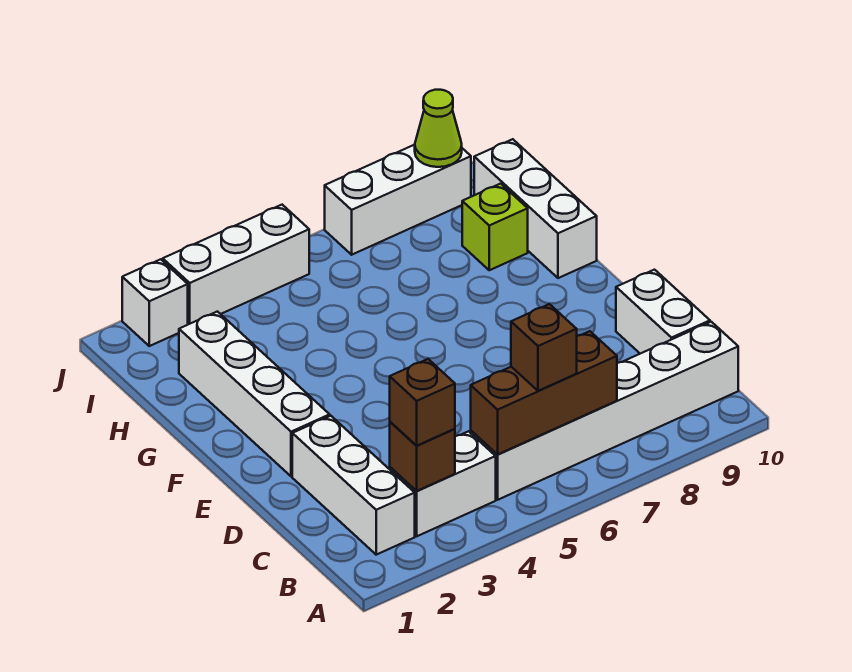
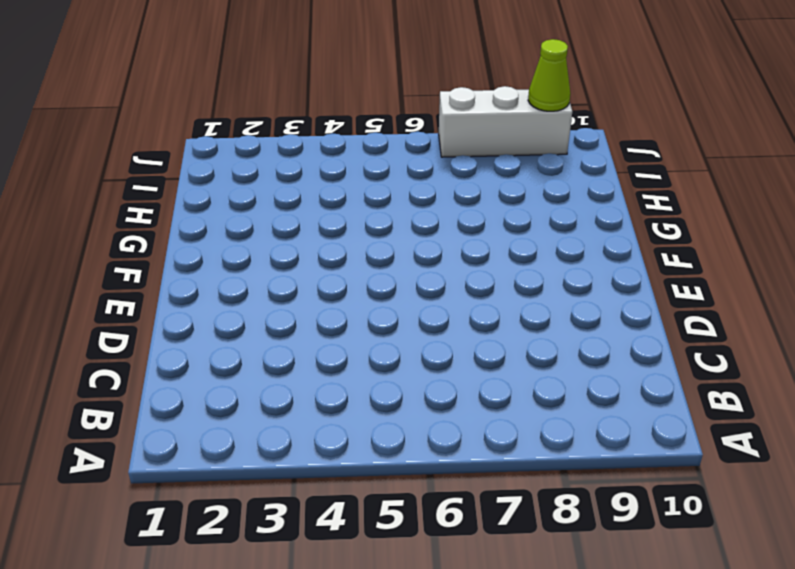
none -> white 1x3 brick [292,416,415,555]
none -> white 1x2 brick [390,431,496,536]
none -> white 1x6 brick [471,322,738,500]

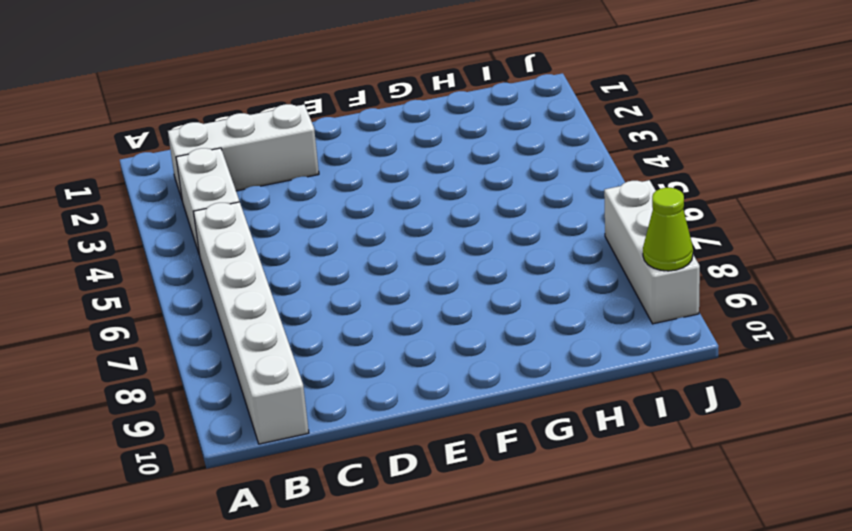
none -> white 1x2 brick [616,270,710,354]
none -> white 1x4 brick [179,312,330,476]
none -> white 1x3 brick [474,139,597,278]

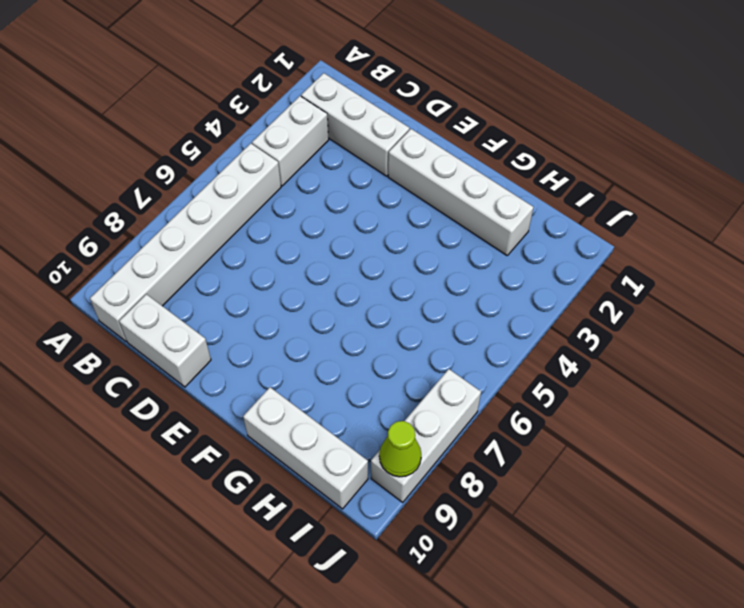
none -> lime 1x1 brick [462,184,528,270]
none -> white 1x1 brick [122,259,188,346]
none -> white 1x3 brick [163,205,309,324]

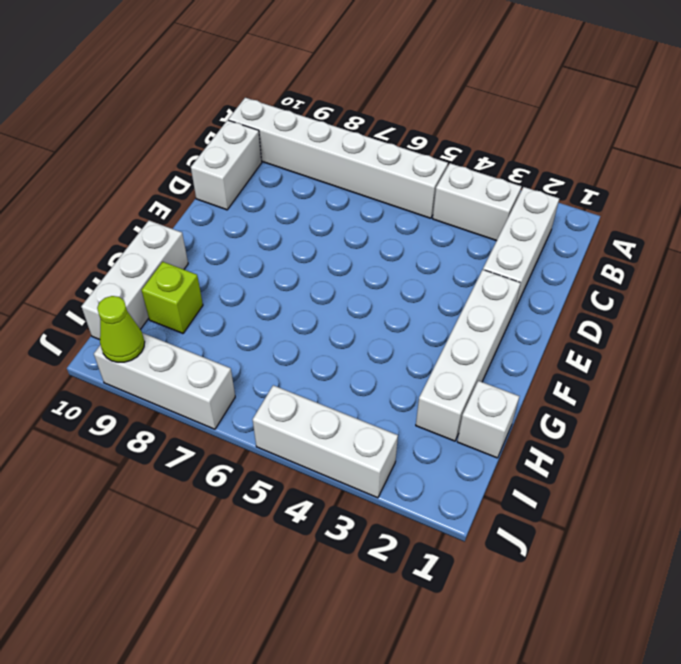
white 1x1 brick [457,381,519,458] -> white 1x1 brick moved to [122,259,188,346]
none -> brown 1x1 brick [390,422,455,491]
none -> brown 1x3 brick [471,331,617,455]
none -> brown 1x1 brick [390,359,455,446]

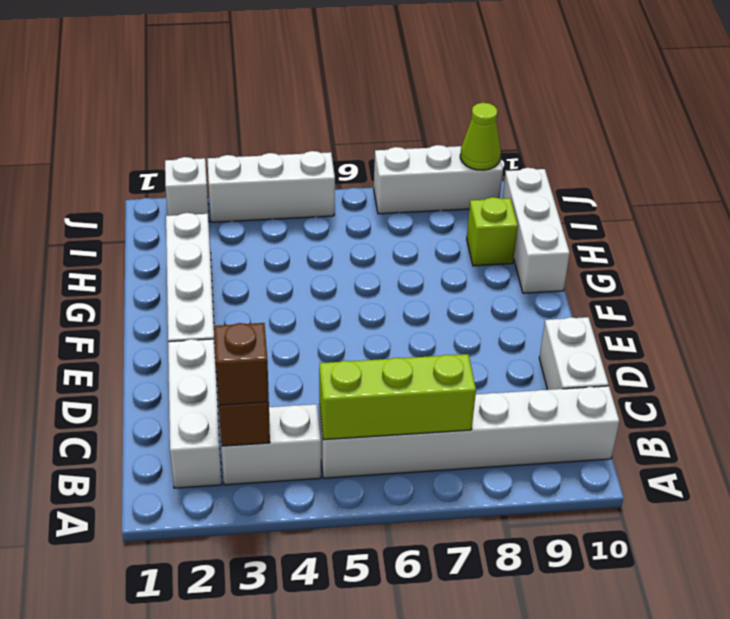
lime 1x3 brick [319,354,476,440] -> brown 1x3 brick [471,331,617,455]
none -> brown 1x1 brick [511,304,577,391]

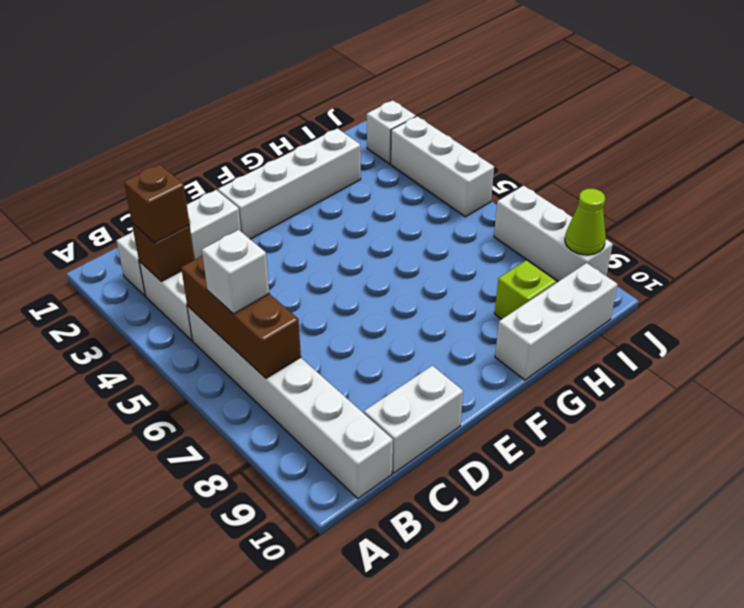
white 1x1 brick [202,230,269,314] -> brown 1x1 brick [511,304,577,391]

